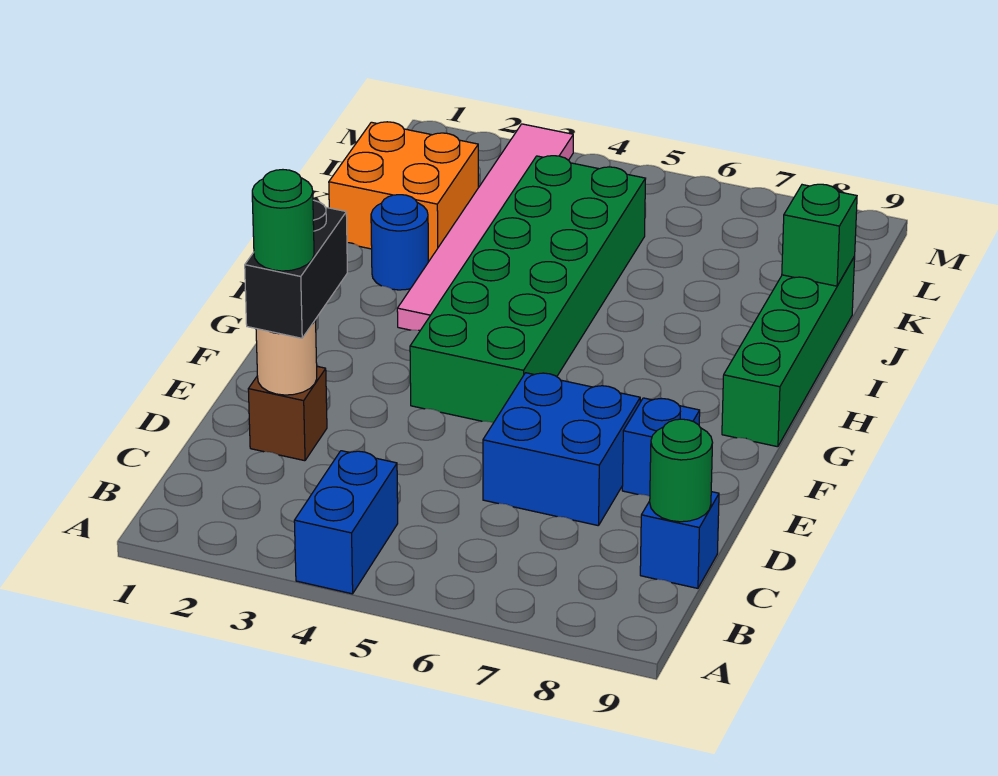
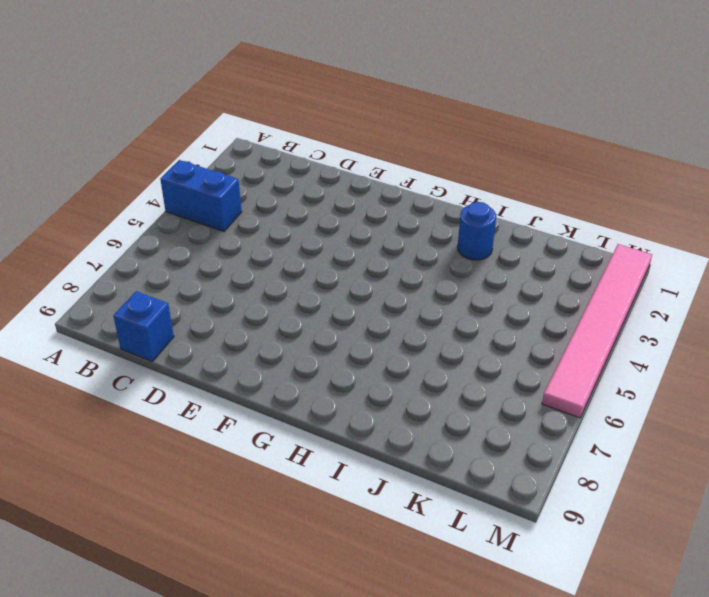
pink 1x6 tile [542,244,652,418] -> pink 1x6 tile turned to [397,124,573,331]
none -> brown 1x1 brick [248,366,327,461]
none -> blue 2x2 brick [483,373,640,526]
none -> blue 1x1 brick [622,398,700,496]

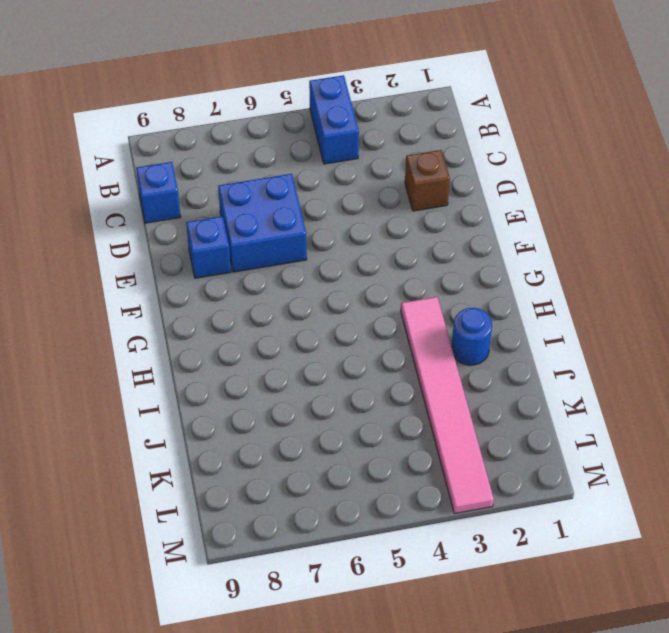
none -> green 2x6 brick [410,156,646,423]
none -> green 1x4 brick [722,257,855,447]
none -> orange 2x2 brick [329,122,478,261]

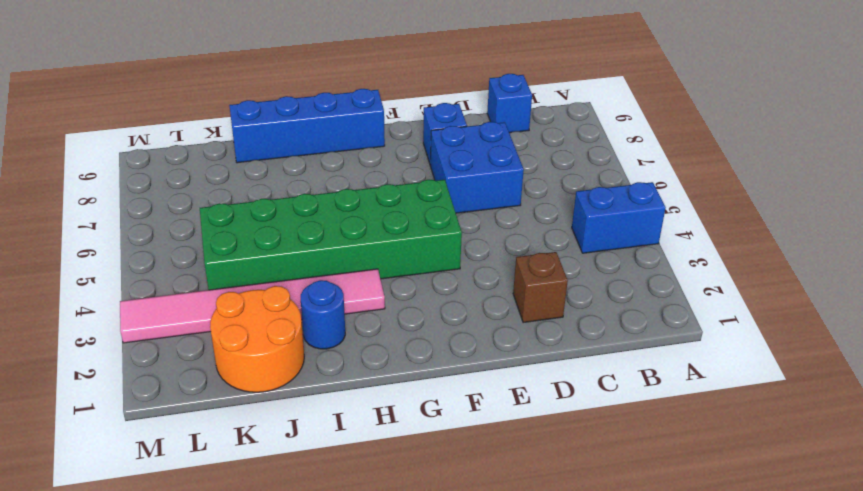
blue 1x4 brick [229,89,385,163] -> green 1x4 brick [722,257,855,447]
orange 2x2 round brick [210,286,304,392] -> orange 2x2 brick [329,122,478,261]
none -> green 1x1 round brick [650,419,713,522]
none -> tan 1x1 round brick [256,319,317,395]
none -> green 1x1 brick [782,184,857,286]

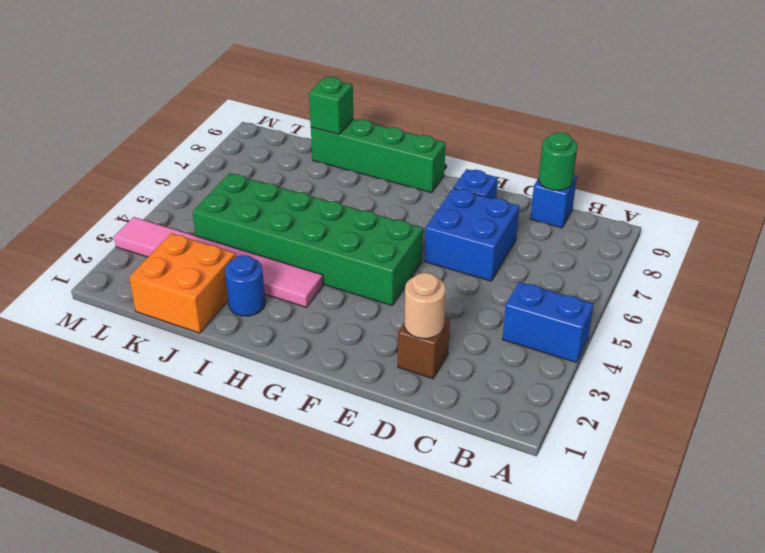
none -> black 1x2 brick [245,200,348,338]
none -> green 1x1 round brick [252,170,314,271]

